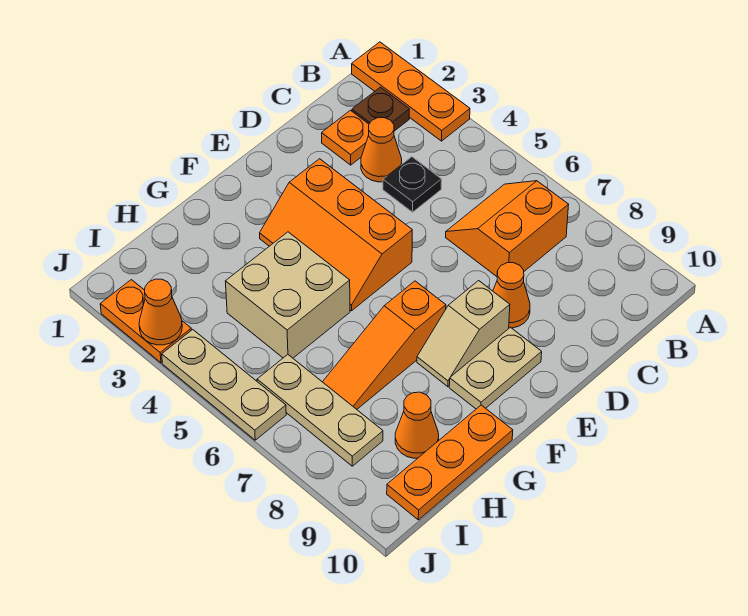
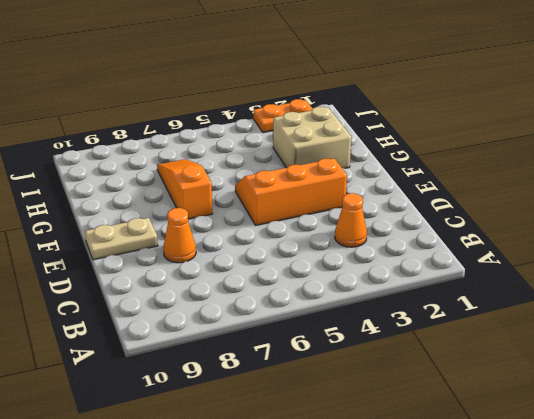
tan 1x2 plate [85,218,158,260] -> tan 1x2 plate turned to [449,327,542,409]
tan 2x2 brick [273,107,351,168] -> tan 2x2 brick moved to [225,232,350,358]
none -> orange 1x3 plate [352,42,470,141]
none -> brown 1x1 plate [352,87,409,131]
none -> orange 2x2 slope [446,181,569,277]

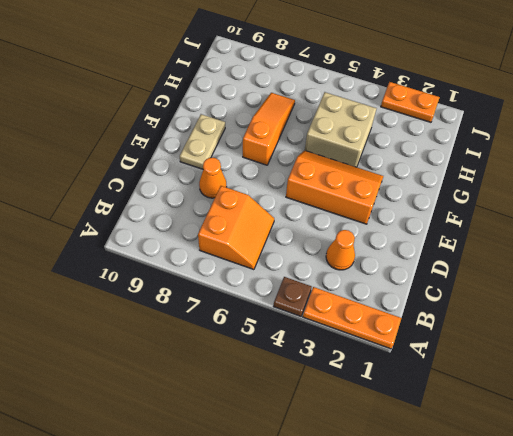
brown 1x1 plate [273,277,312,316] -> brown 1x1 plate moved to [352,87,409,131]
none -> orange 1x1 plate [322,110,369,165]
none -> black 1x1 plate [383,157,442,212]
none -> tan 1x2 slope [417,281,510,387]

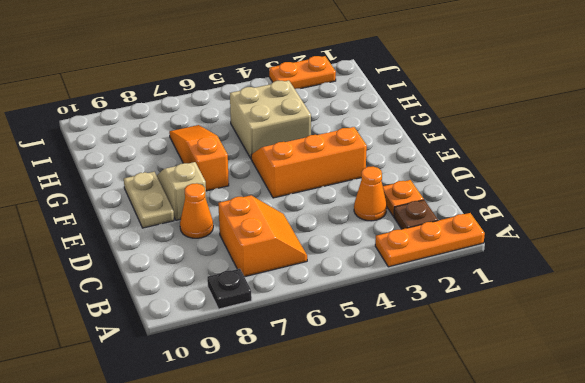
black 1x1 plate [207,269,252,309] -> black 1x1 plate moved to [383,157,442,212]
none -> orange 1x3 plate [387,405,513,520]
none -> orange 1x1 cone [395,392,439,458]
none -> tan 1x3 plate [257,355,383,466]

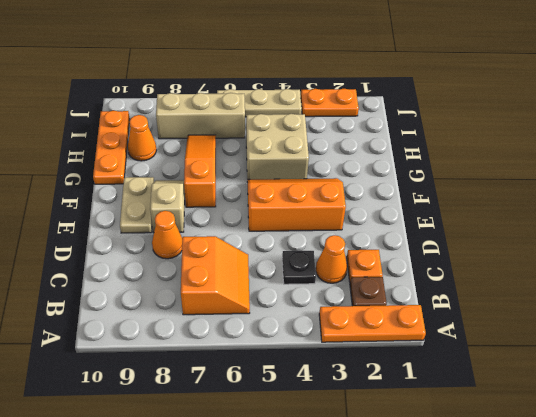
tan 1x3 brick [156,93,245,139] -> tan 1x3 plate [257,355,383,466]
none -> orange 1x1 cone [139,279,182,345]

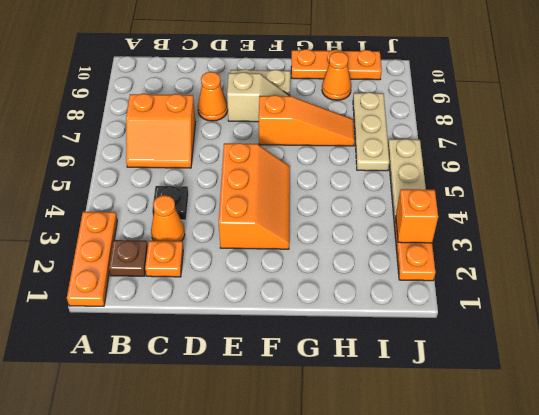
orange 1x1 brick [396,189,438,243] -> orange 1x1 cone [139,279,182,345]
none -> tan 2x2 brick [225,232,350,358]

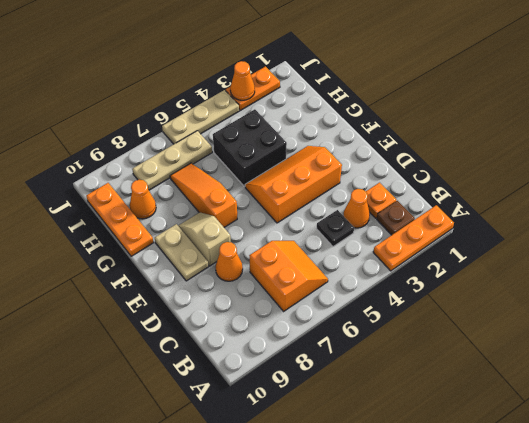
black 2x2 brick [213,109,287,187] -> tan 2x2 brick [225,232,350,358]

